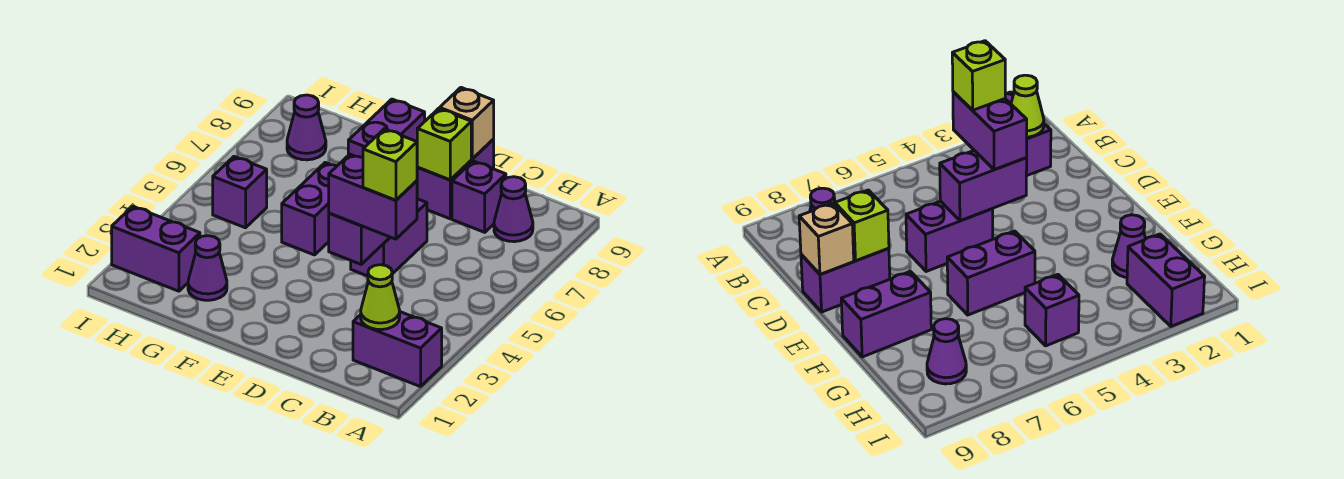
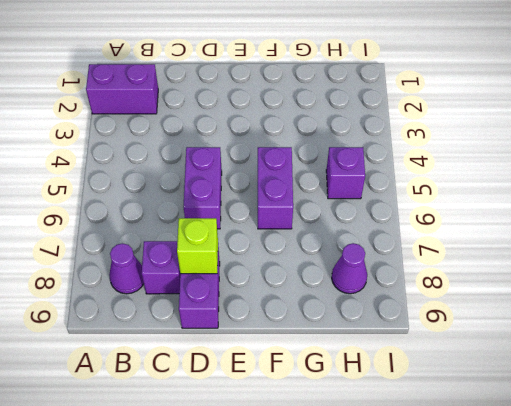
none -> purple 1x2 brick [348,99,425,158]
none -> purple 1x1 cone [188,236,227,300]
none -> purple 1x2 brick [112,206,200,291]

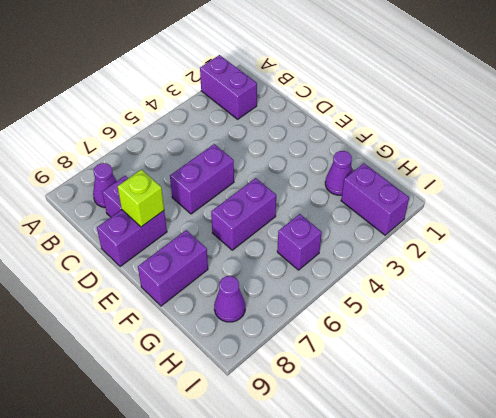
none -> lime 1x1 cone [361,265,400,330]
none -> purple 1x2 brick [329,213,390,264]
none -> tan 1x1 brick [440,88,494,159]

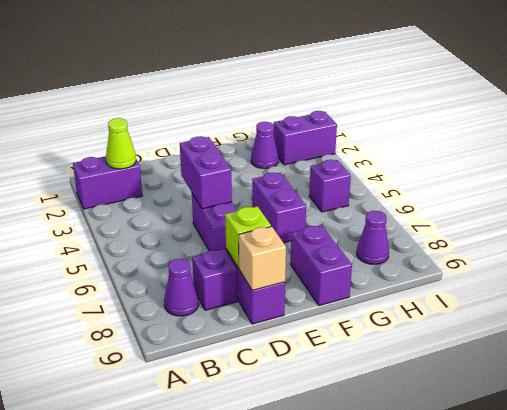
none -> purple 1x2 brick [329,154,417,239]
none -> lime 1x1 brick [363,129,417,200]

